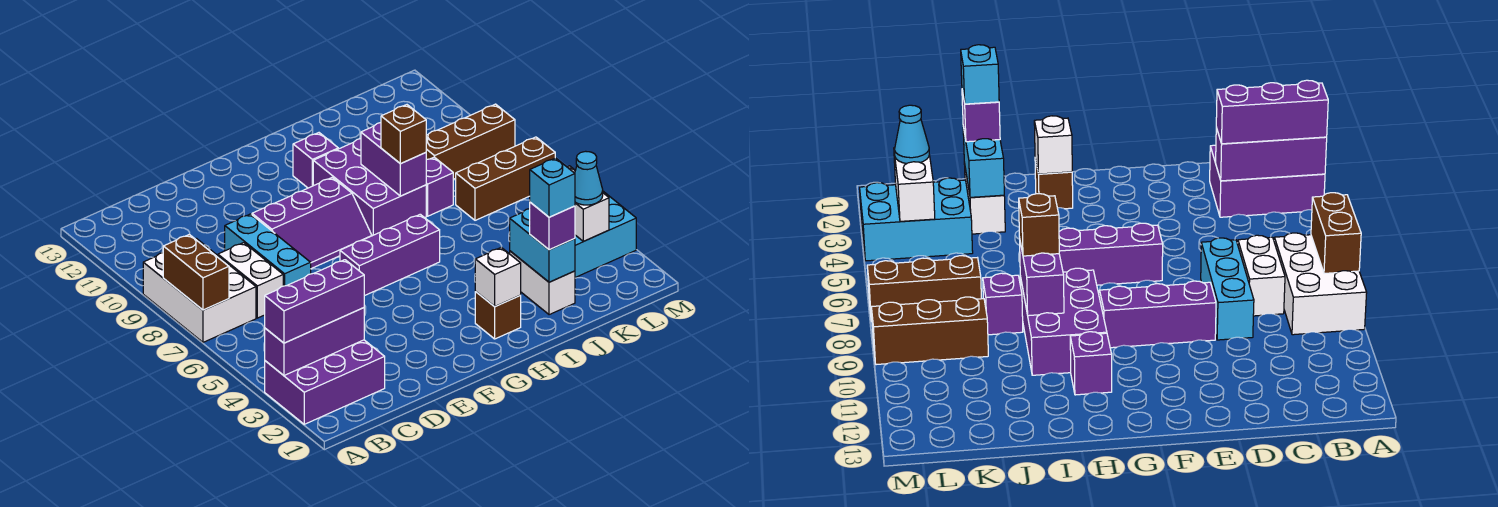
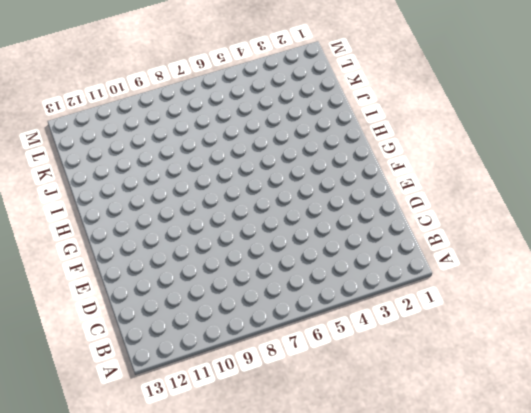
none -> purple 2x3 brick [265,340,385,424]
none -> white 2x3 brick [143,238,256,342]
none -> white 1x2 brick [218,243,283,318]

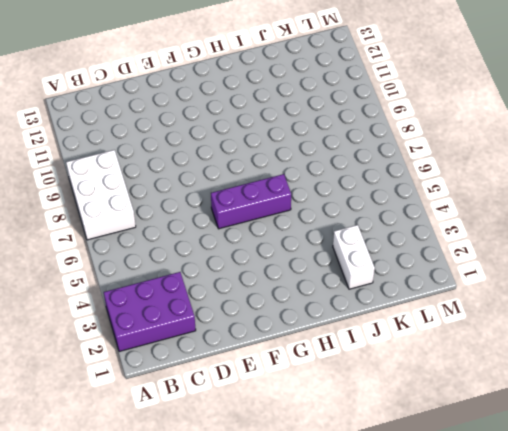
none -> white 1x2 brick [218,243,283,318]
none -> cyan 1x3 brick [225,214,311,286]
none -> purple 2x3 slope [252,177,372,269]

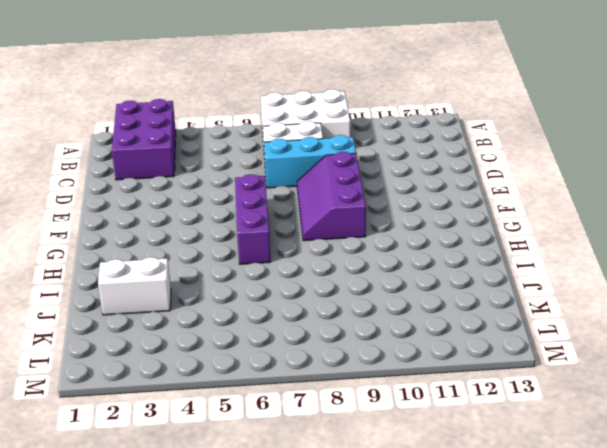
none -> brown 1x1 brick [475,292,521,339]
none -> purple 2x3 brick [313,139,426,236]
none -> purple 1x1 brick [293,133,338,188]

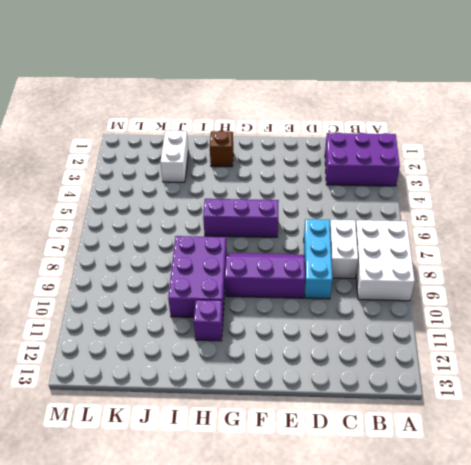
none -> purple 1x1 brick [426,157,453,216]
none -> cyan 2x3 brick [575,191,636,278]
none -> brown 1x3 brick [456,137,555,220]

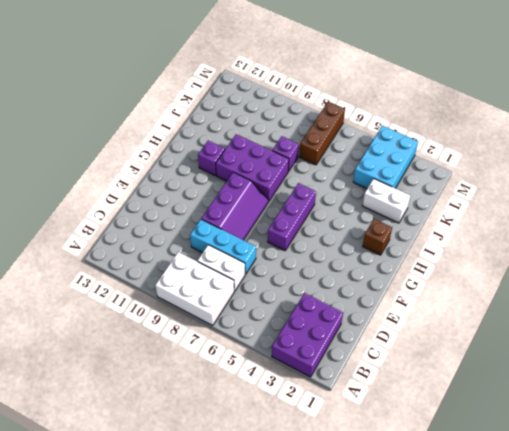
none -> brown 1x3 brick [426,104,515,179]
none -> purple 1x3 brick [265,308,364,375]
none -> brown 1x2 brick [163,234,229,310]

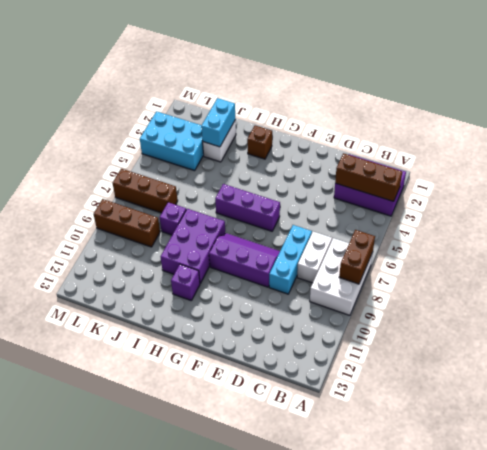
brown 1x3 brick [335,153,402,201] -> purple 1x3 brick [265,308,364,375]
none -> white 1x1 brick [475,247,521,307]
none -> purple 1x2 brick [361,123,426,196]
none -> white 1x2 brick [568,166,609,241]

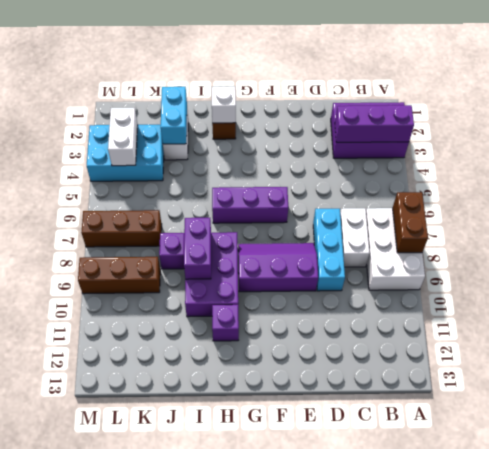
none -> purple 1x3 brick [265,260,364,343]
none -> brown 1x1 brick [381,105,426,164]
none -> purple 1x1 brick [530,202,575,250]

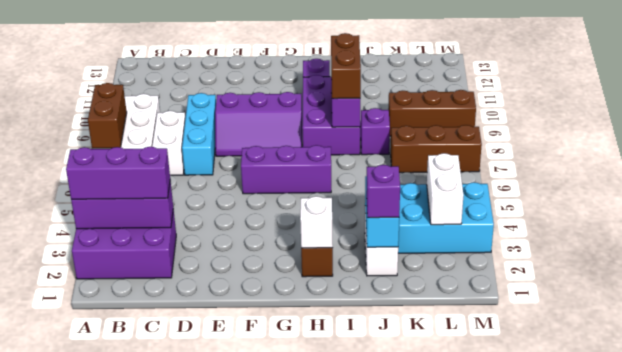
brown 1x2 brick [331,33,361,99] -> brown 1x1 brick [381,105,426,164]
none -> cyan 1x1 cone [575,151,603,205]
none -> cyan 1x1 brick [530,158,575,217]

